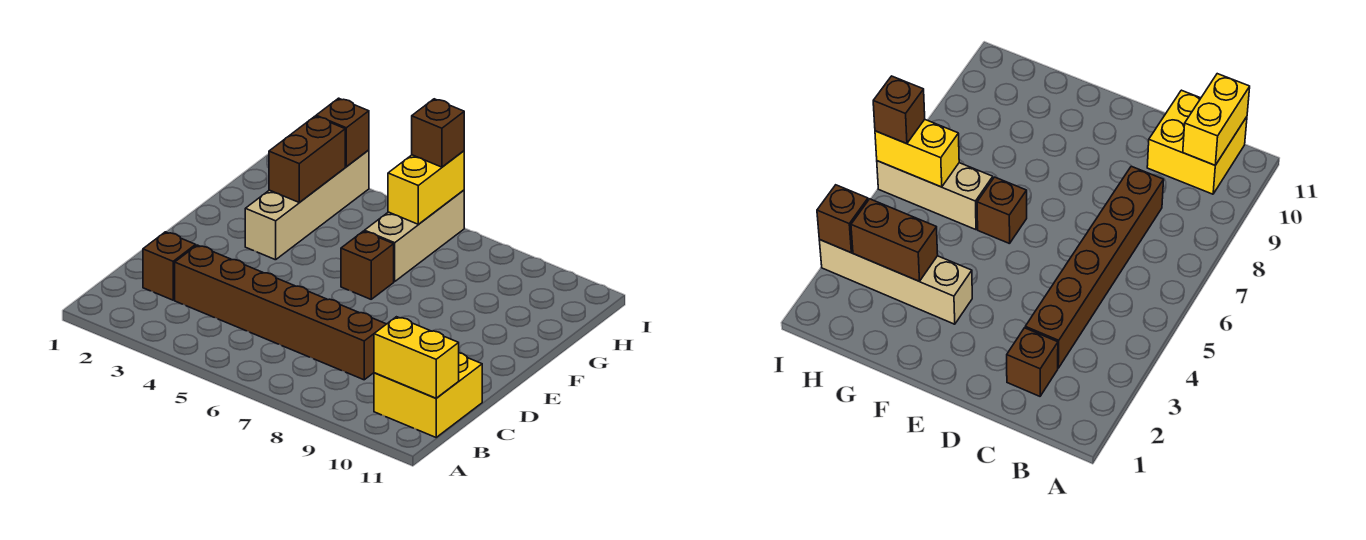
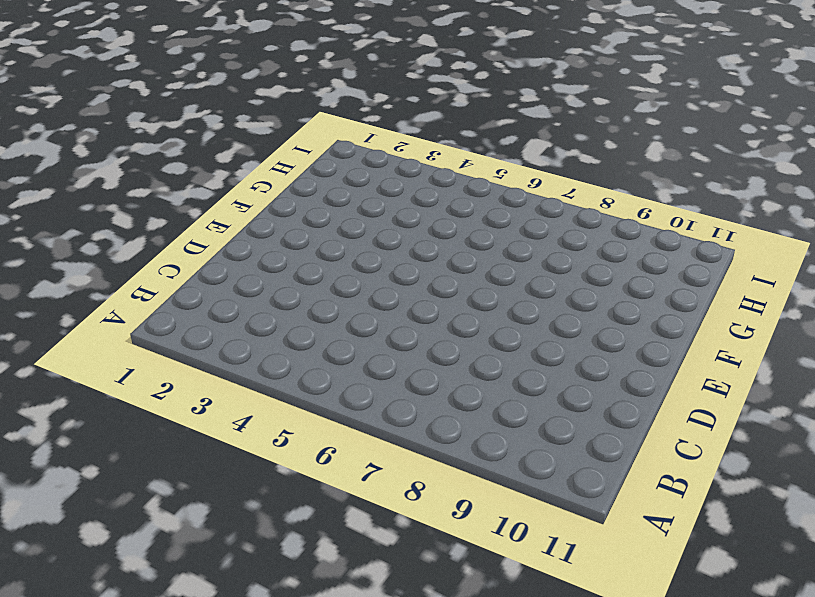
none -> yellow 2x2 brick [374,353,482,437]
none -> brown 1x1 brick [143,232,196,300]

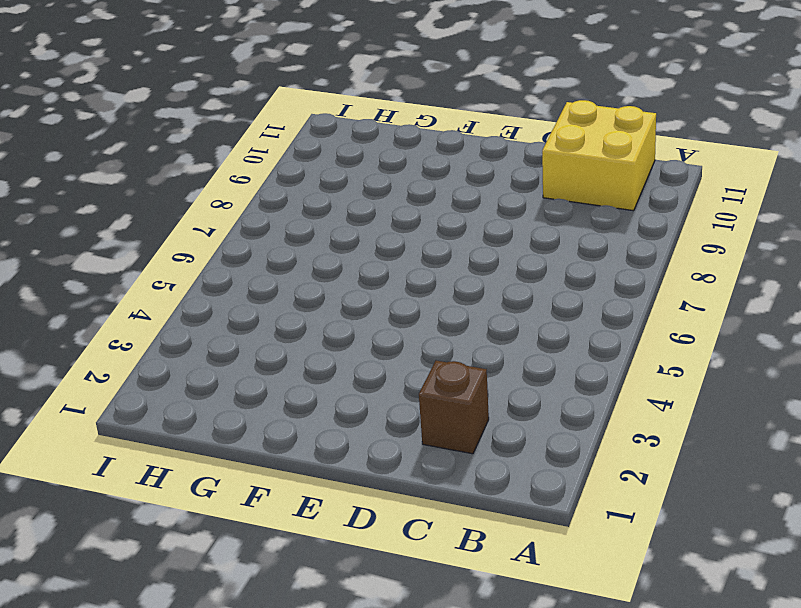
none -> brown 1x6 brick [175,245,386,380]
none -> tan 1x4 brick [245,150,369,260]

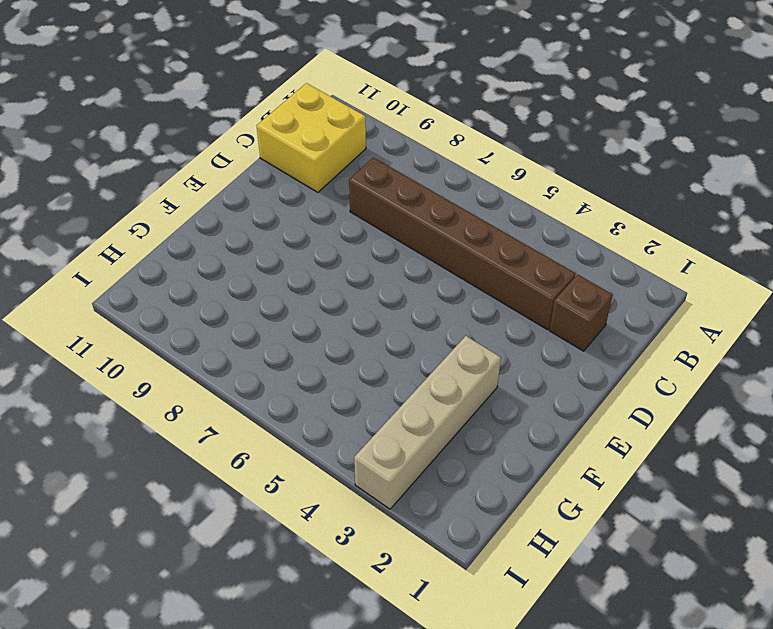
none -> brown 1x1 brick [341,231,394,299]
none -> tan 1x3 brick [365,190,464,281]

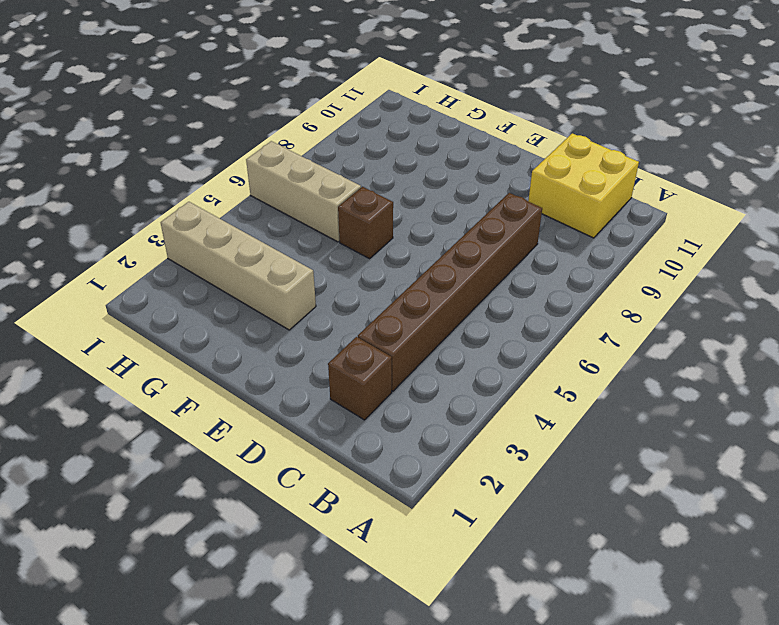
none -> yellow 1x2 brick [374,317,459,398]
none -> brown 1x2 brick [269,116,345,202]

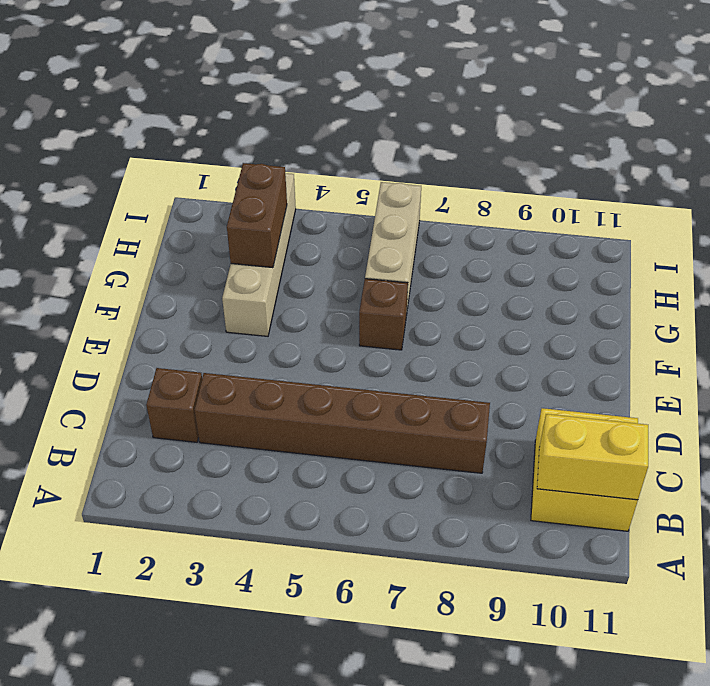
none -> yellow 1x2 brick [388,151,464,224]
none -> brown 1x1 brick [316,98,369,166]

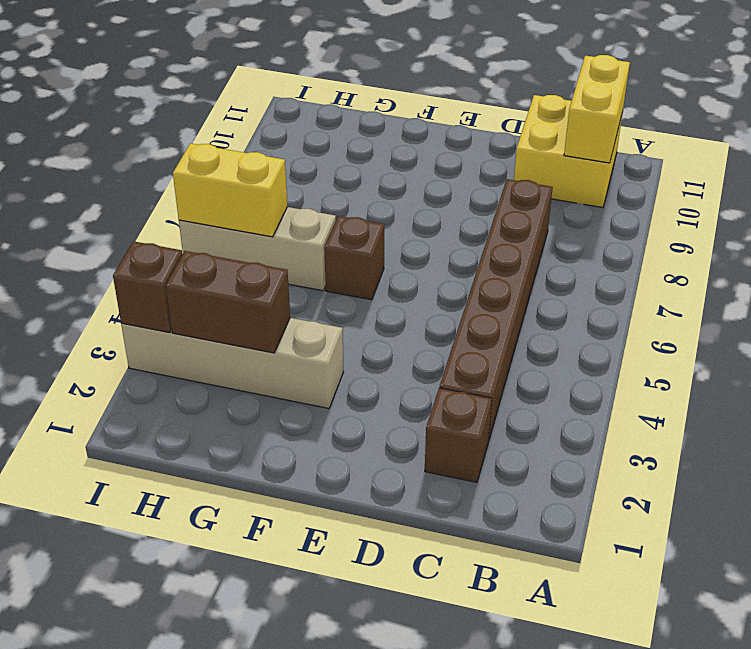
none -> brown 1x1 brick [412,99,464,167]

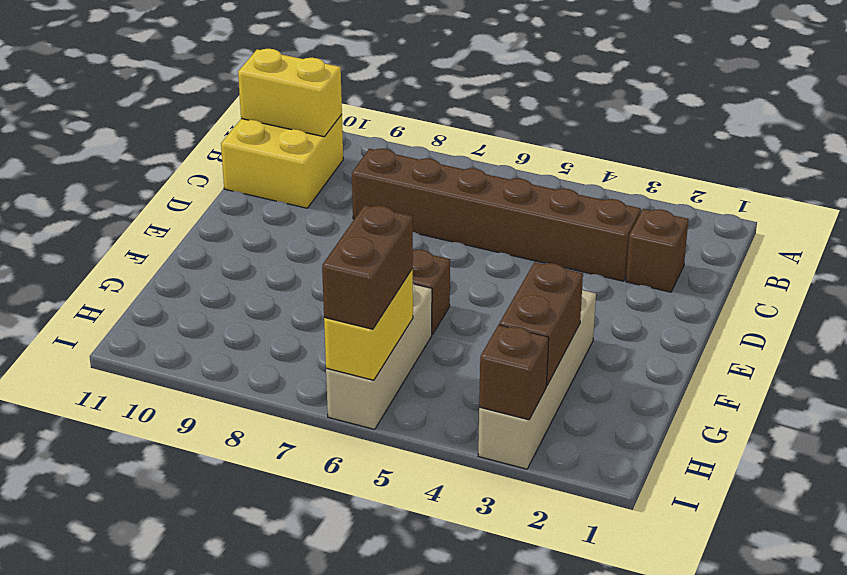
brown 1x2 brick [322,205,413,329] -> brown 1x1 brick [412,99,464,167]

